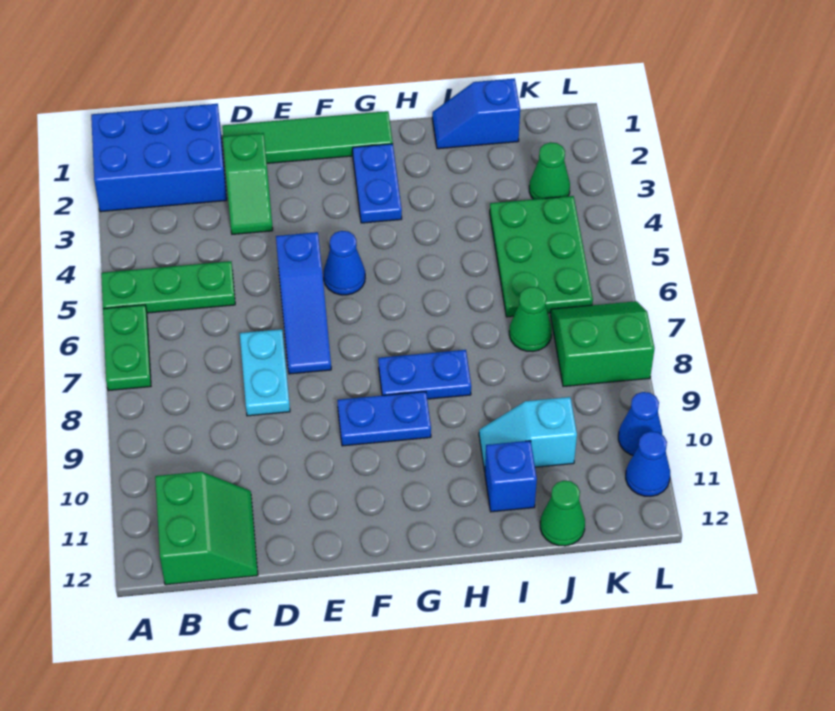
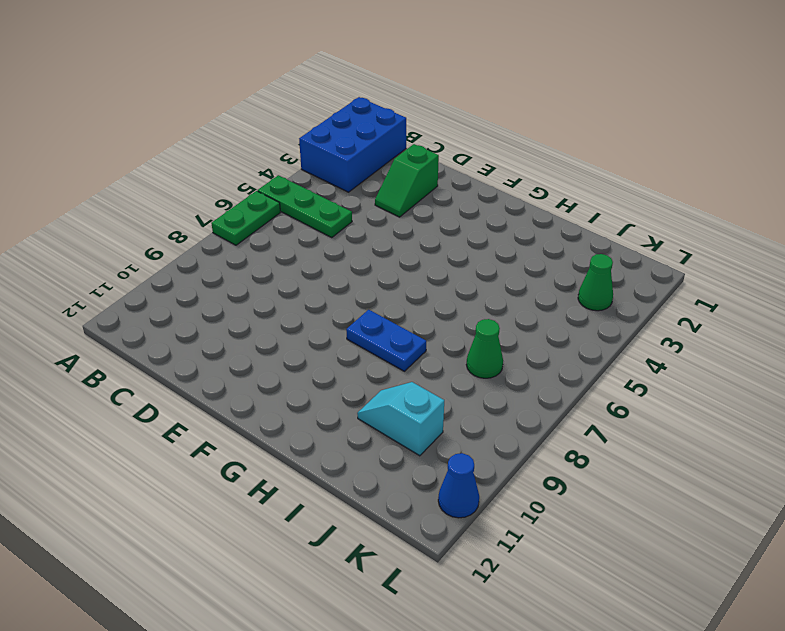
blue 2x3 brick [299,97,406,192] -> blue 2x3 brick turned to [91,104,227,212]
none -> green 2x2 slope [155,472,258,585]
none -> green 1x4 tile [222,111,393,163]
none -> cyan 1x2 plate [240,329,290,416]

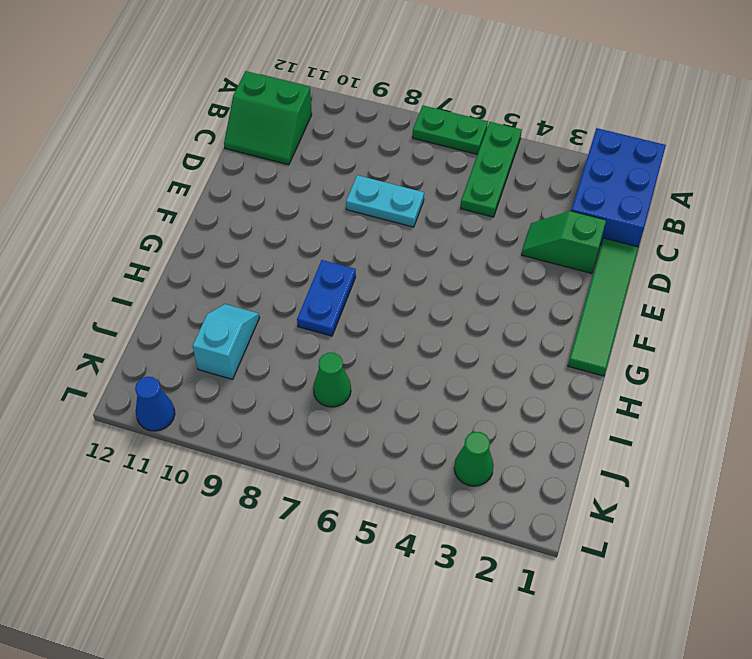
none -> blue 1x3 slope [276,232,331,374]
none -> blue 1x1 cone [323,231,365,295]
none -> blue 1x2 plate [337,392,431,446]

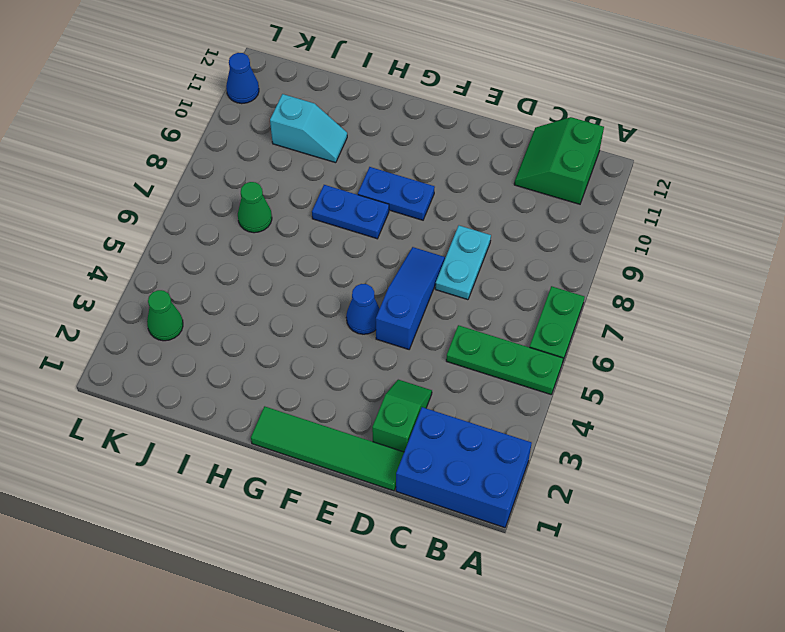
none -> blue 1x2 plate [353,144,402,223]
none -> blue 1x2 slope [432,79,520,149]
none -> blue 1x1 brick [485,441,537,512]

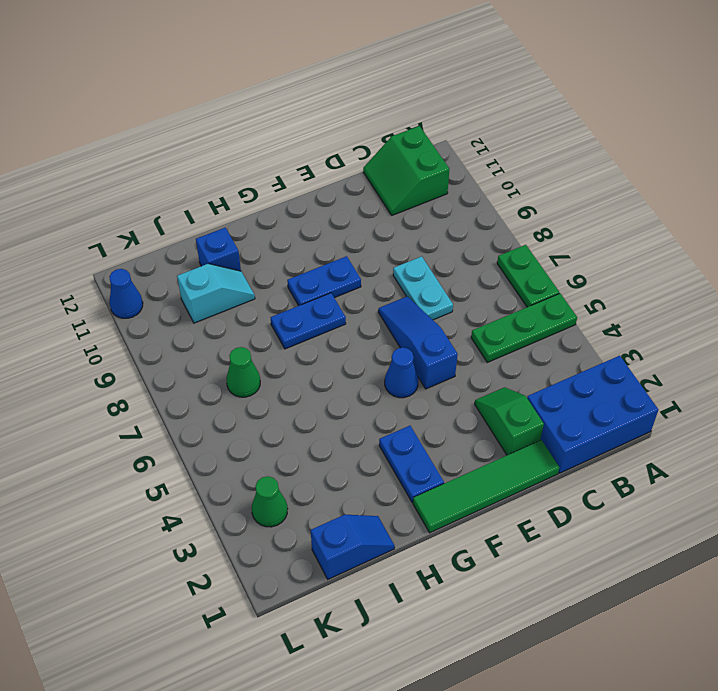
none -> green 2x3 plate [490,196,593,317]
none -> green 1x1 cone [540,481,585,546]
none -> green 2x2 slope [551,301,655,387]

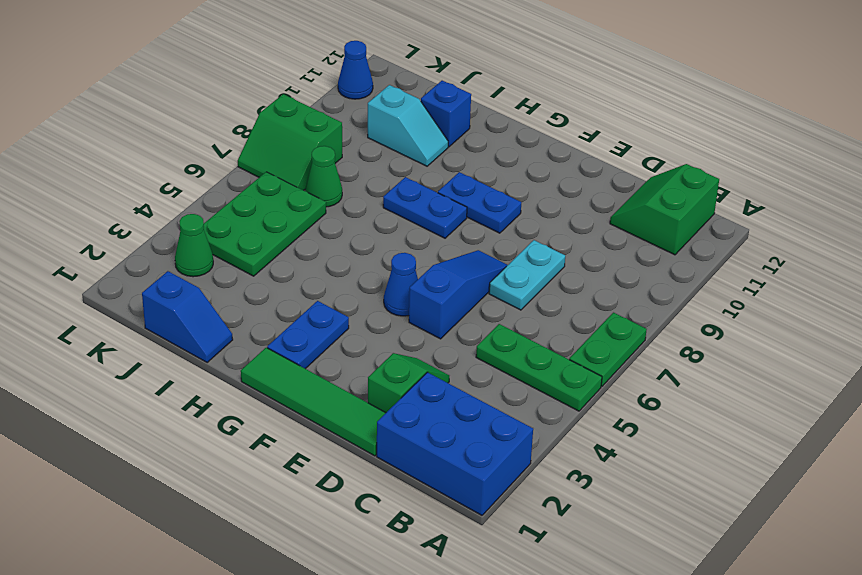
none -> green 1x1 cone [540,481,585,546]
none -> blue 1x1 cone [618,392,662,455]

